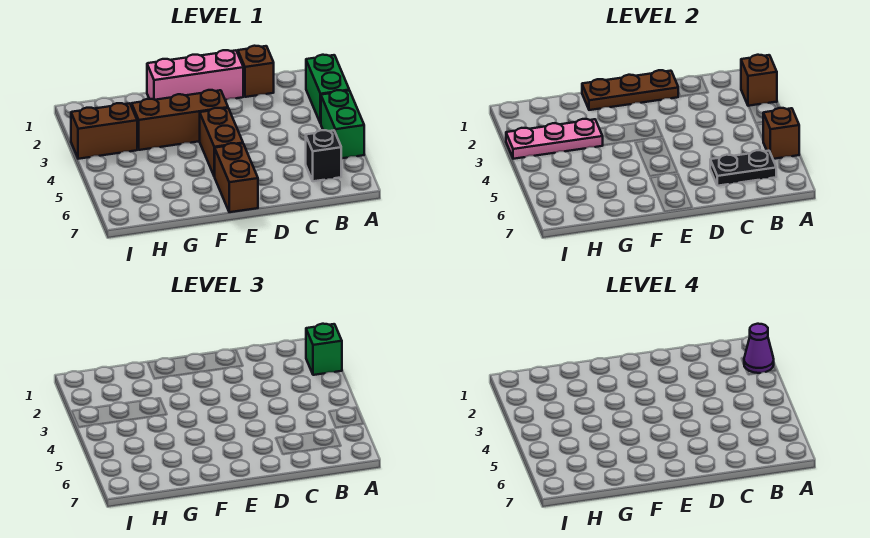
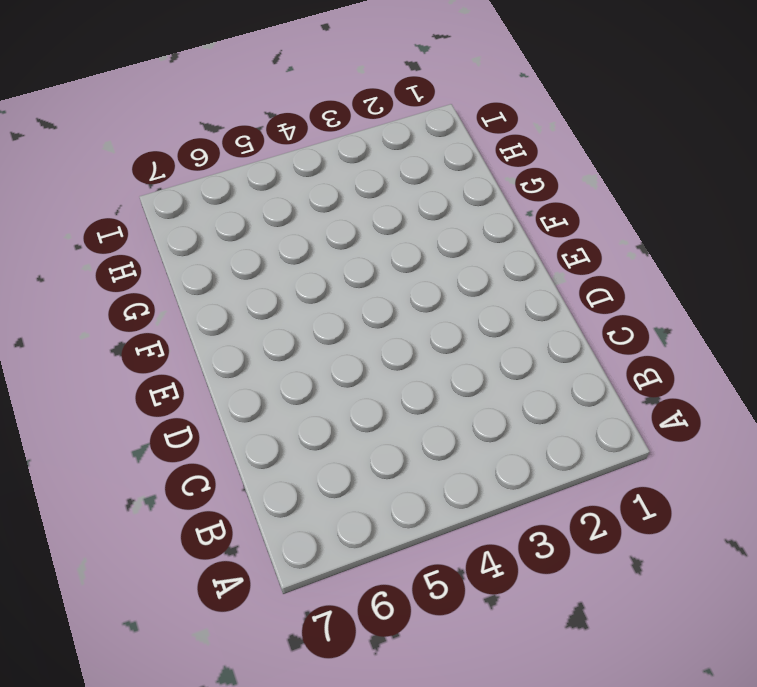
none -> green 1x2 brick [306,55,349,123]
none -> green 1x2 brick [321,90,364,158]
none -> black 1x1 brick [306,130,341,181]

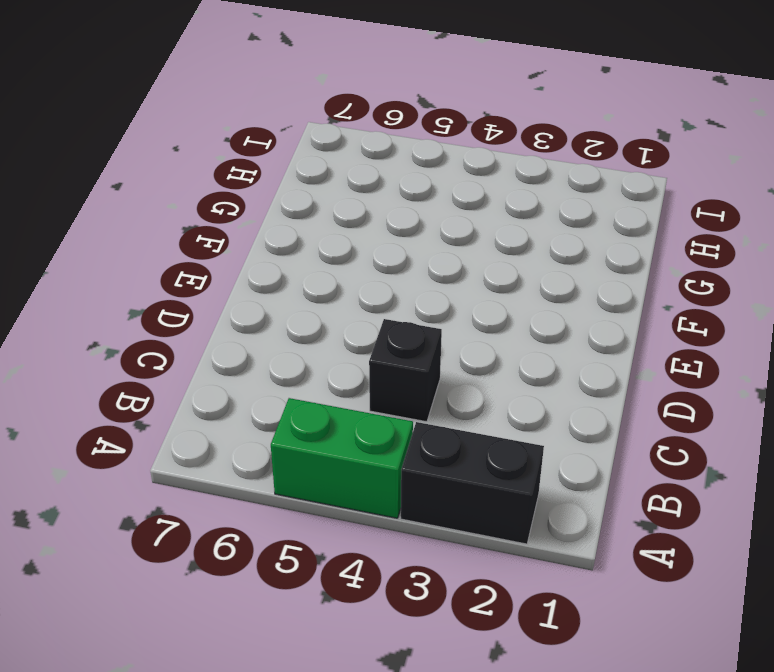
black 1x2 brick [401,422,544,544] -> green 1x2 brick [306,55,349,123]
black 1x1 brick [369,319,442,422] -> black 1x1 brick moved to [306,130,341,181]
none -> brown 1x1 brick [238,46,274,97]
none -> pink 1x3 brick [147,50,243,100]
none -> brown 1x3 brick [132,90,228,150]

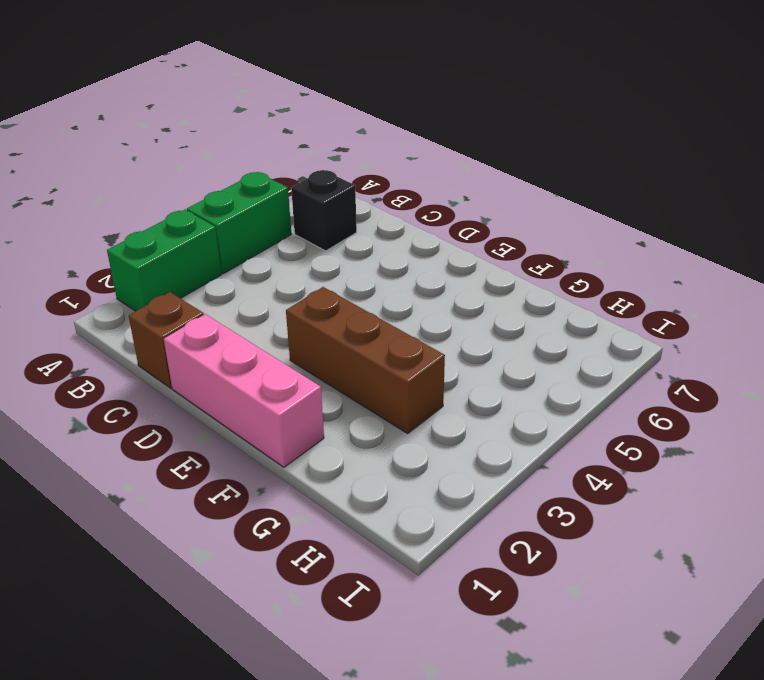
none -> brown 1x2 brick [200,108,243,176]
none -> brown 1x2 brick [214,143,258,212]
none -> brown 1x2 brick [71,103,137,159]

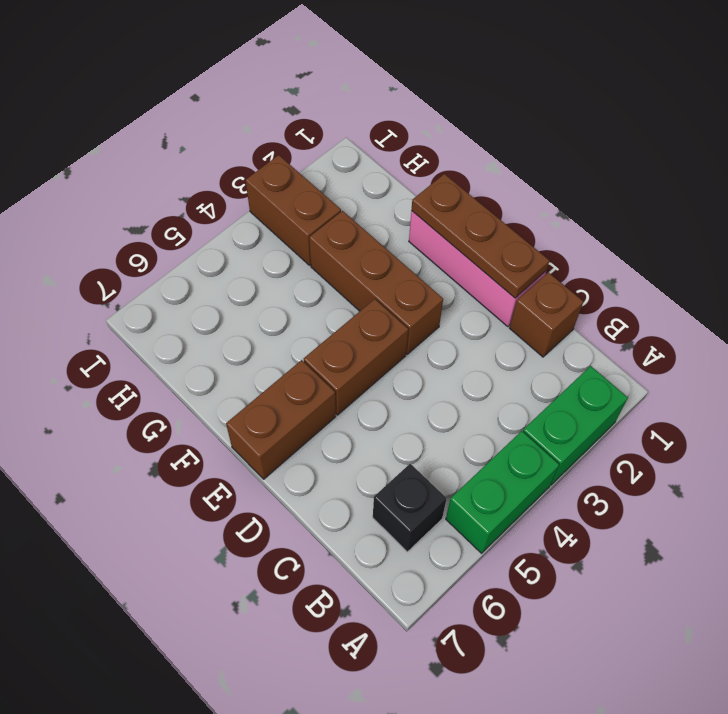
none -> brown 1x1 brick [741,55,777,106]
none -> brown 1x1 brick [763,108,799,159]
none -> black 1x2 plate [710,150,776,186]

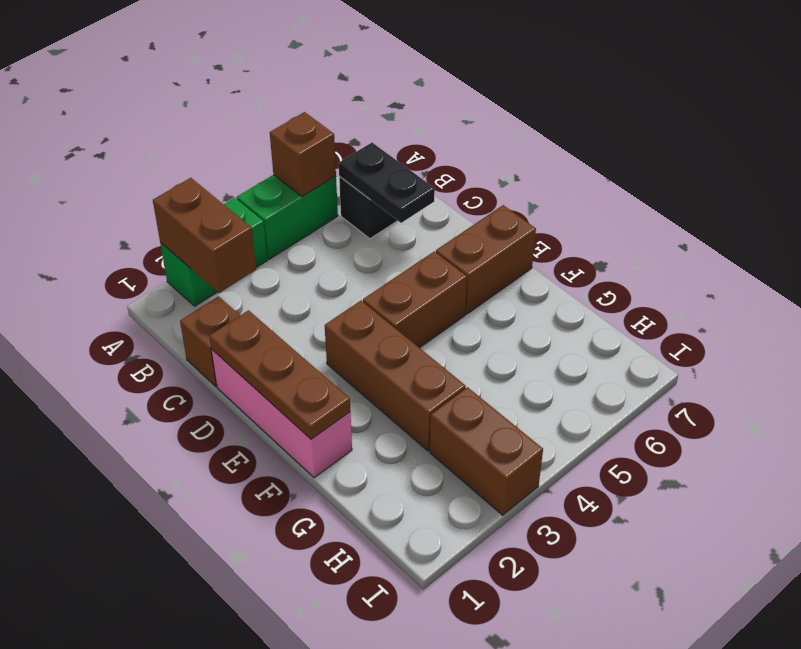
brown 1x2 brick [153,178,256,293] -> brown 1x1 brick [741,55,777,106]
none -> pink 1x3 plate [506,119,603,159]
none -> green 1x1 brick [306,324,342,375]
none -> purple 1x1 cone [744,324,774,373]

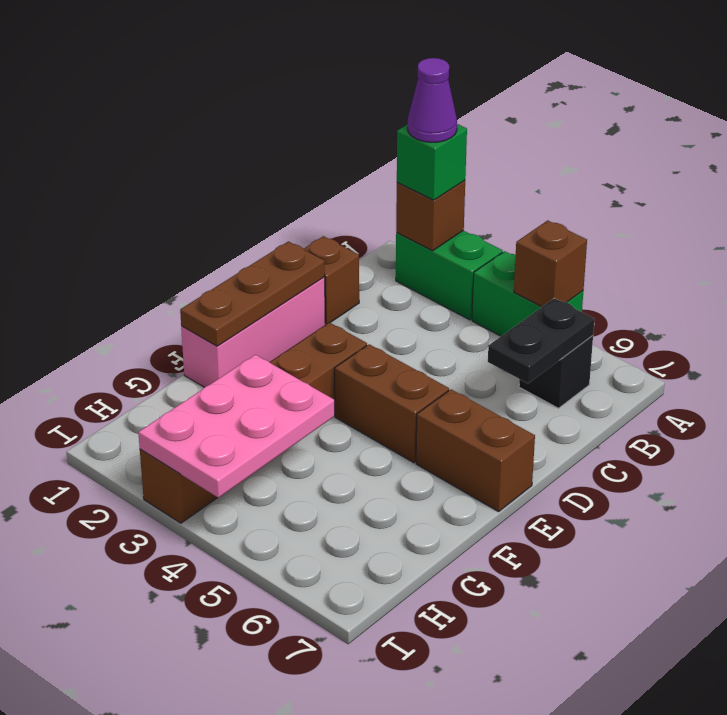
pink 2x3 plate [138,355,334,498] -> pink 1x3 plate [506,119,603,159]

